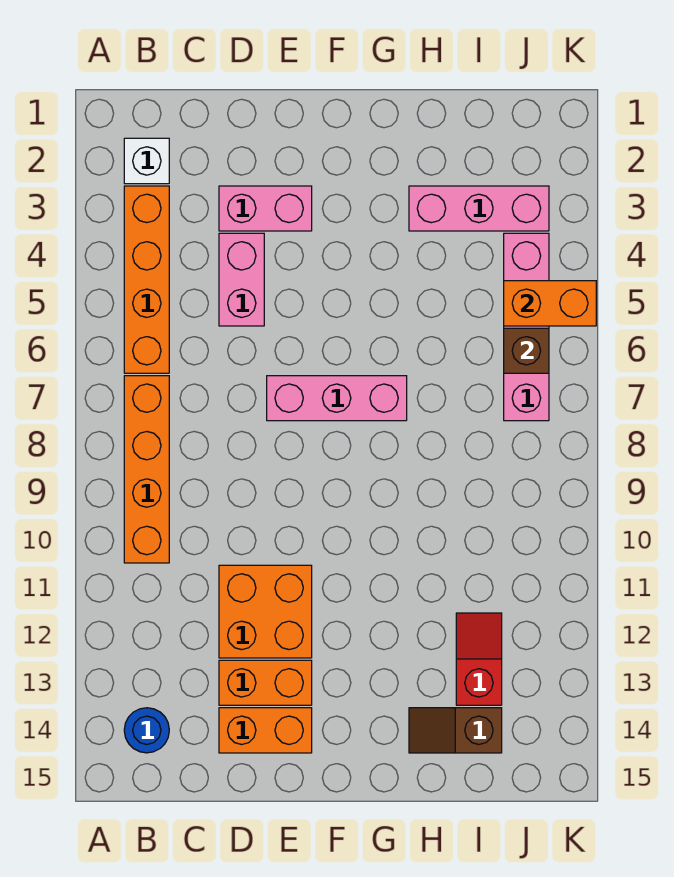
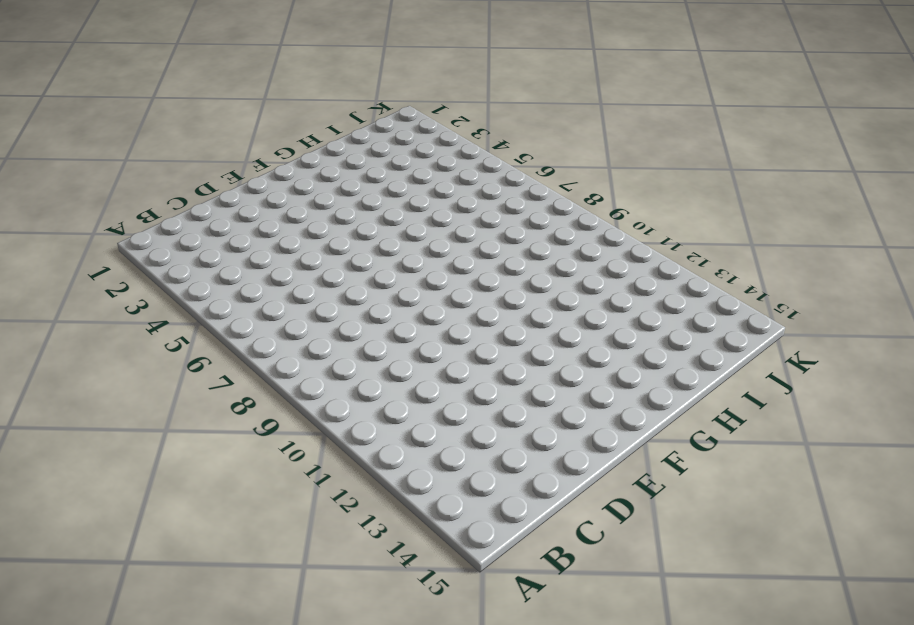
none -> white 1x1 brick [124,138,169,184]
none -> orange 1x4 brick [124,186,169,373]
none -> orange 1x4 brick [124,376,169,563]

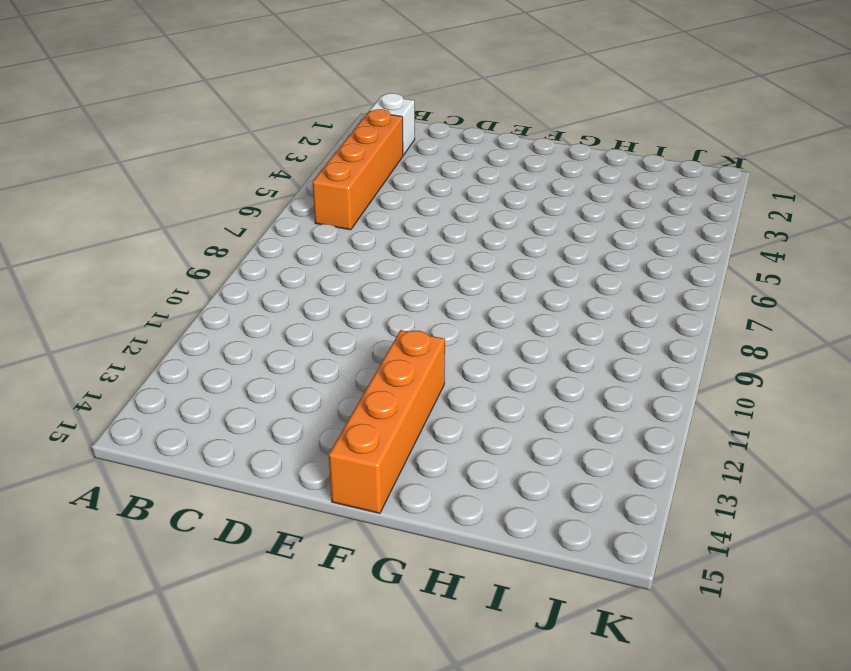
orange 1x4 brick [329,330,445,513] -> orange 1x4 brick moved to [124,376,169,563]
none -> blue 1x1 round brick [124,708,169,753]
none -> pink 1x2 brick [219,186,312,231]
none -> pink 1x2 brick [219,233,264,326]

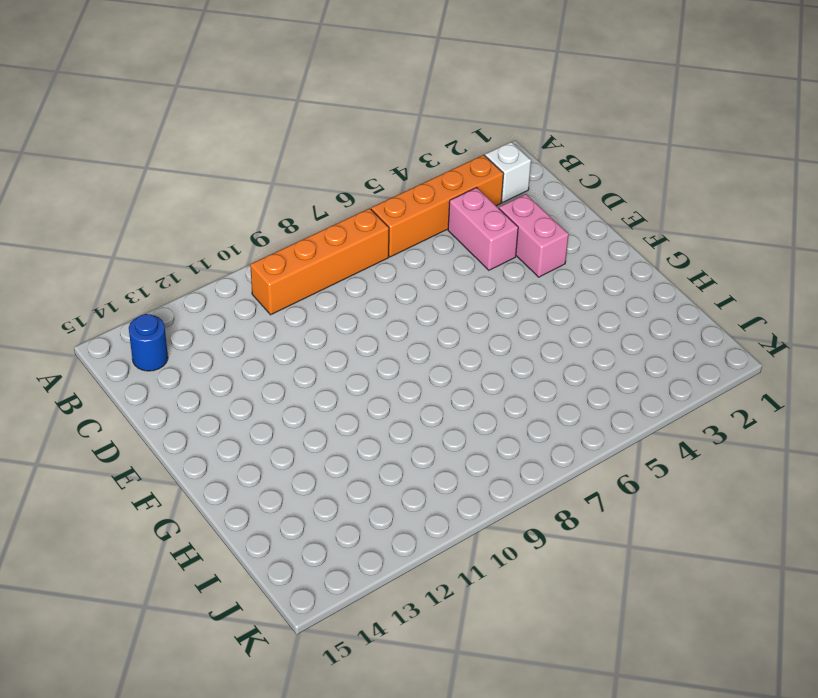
pink 1x2 brick [448,188,518,270] -> pink 1x2 brick turned to [219,233,264,326]
none -> orange 2x2 brick [219,565,312,658]
none -> orange 1x2 brick [219,660,312,705]
none -> orange 1x2 brick [219,708,312,753]

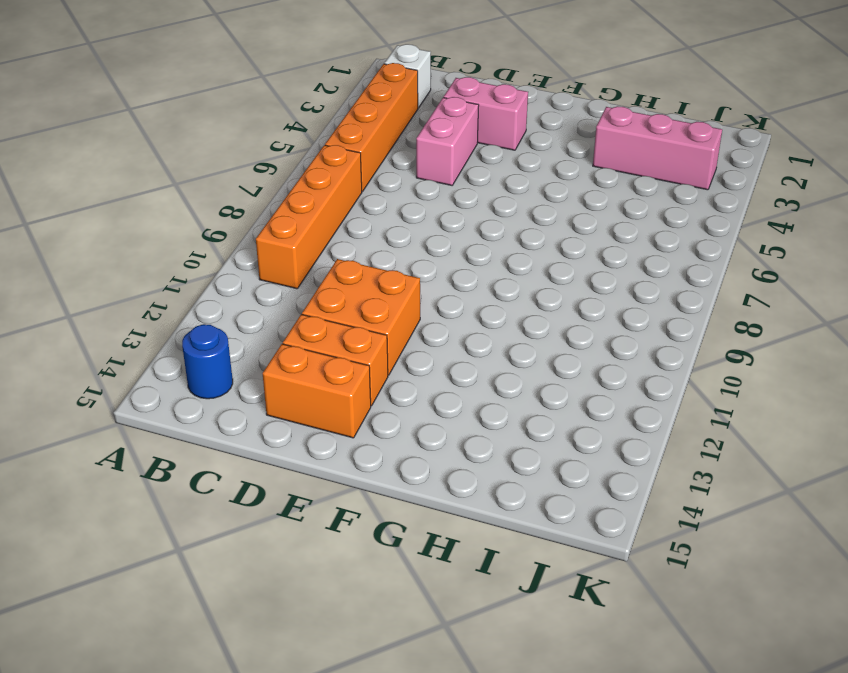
none -> pink 1x3 brick [267,376,407,421]
none -> brown 1x2 slope [409,708,502,753]
none -> red 1x2 slope [456,613,502,705]

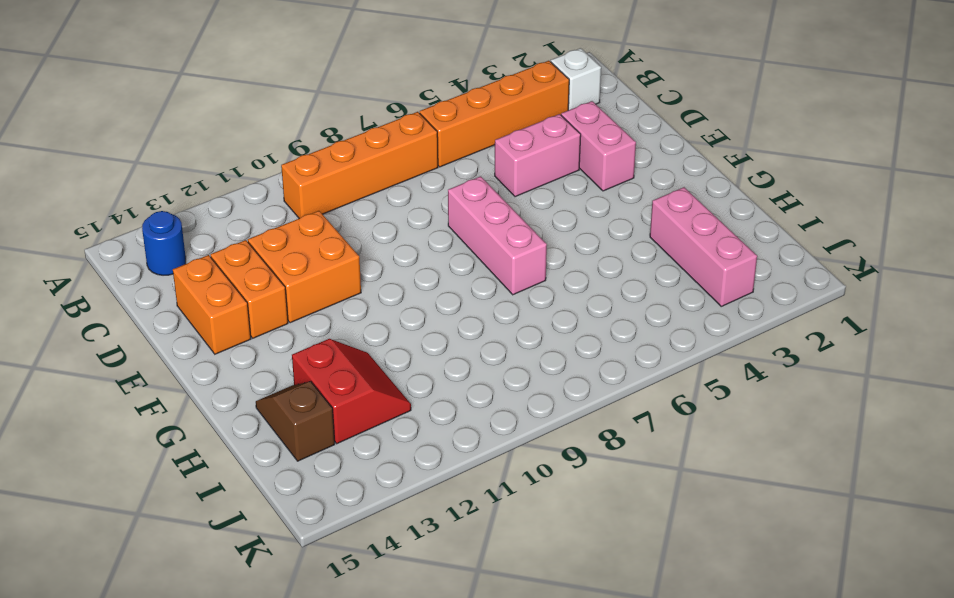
red 2x2 slope [292,339,411,444] -> red 1x2 slope [456,613,502,705]
none -> pink 1x4 brick [504,233,549,421]
none -> orange 1x2 brick [504,281,596,326]
none -> brown 1x1 brick [504,328,549,373]

